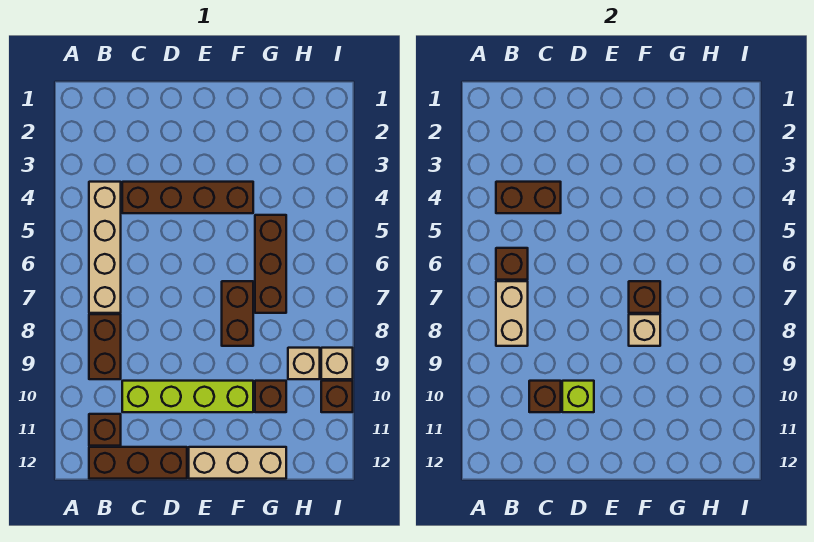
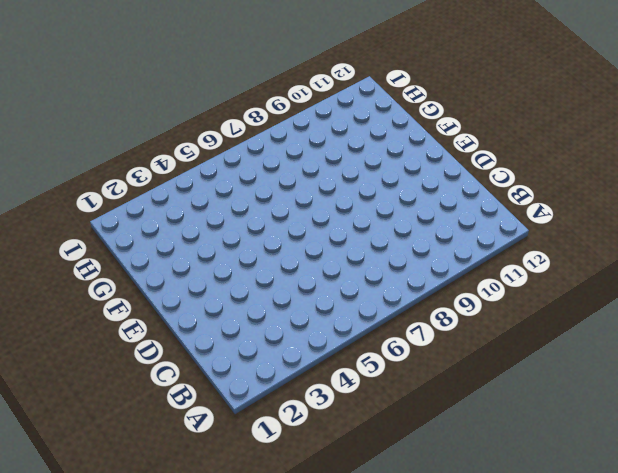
none -> tan 1x4 brick [89,182,121,313]
none -> brown 1x2 brick [89,314,121,379]
none -> brown 1x1 brick [89,414,121,446]

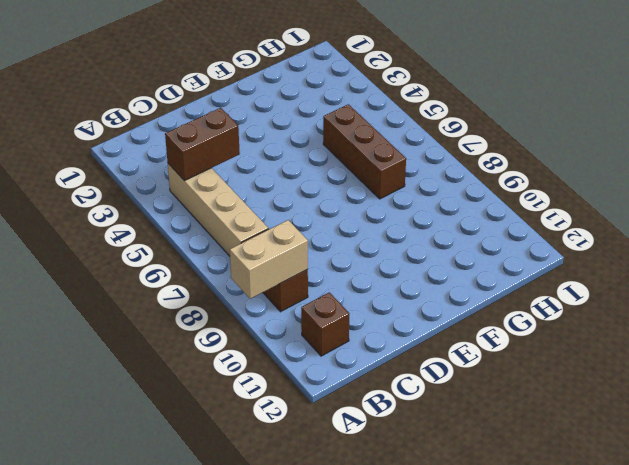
tan 1x2 brick [230,220,308,299] -> tan 1x2 brick turned to [496,281,528,346]
none -> brown 1x3 brick [89,447,187,479]
none -> brown 1x4 brick [122,182,253,213]
none -> lime 1x4 brick [122,381,253,412]

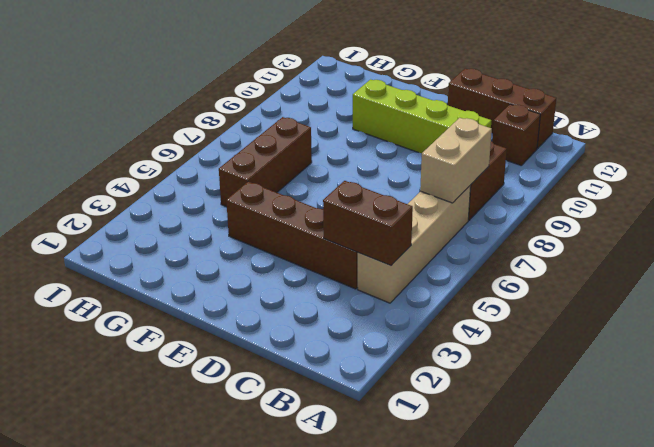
none -> tan 1x3 brick [189,447,286,479]
none -> brown 1x2 brick [222,281,253,346]
none -> brown 1x1 brick [255,381,286,412]

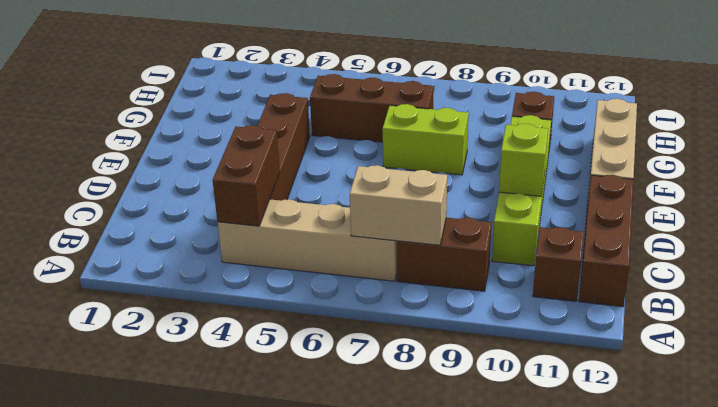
lime 1x2 brick [383,104,469,175] -> brown 1x2 brick [222,281,253,346]
none -> tan 1x1 brick [288,348,320,379]
none -> tan 1x1 brick [321,348,353,379]
none -> brown 1x1 brick [321,381,353,412]

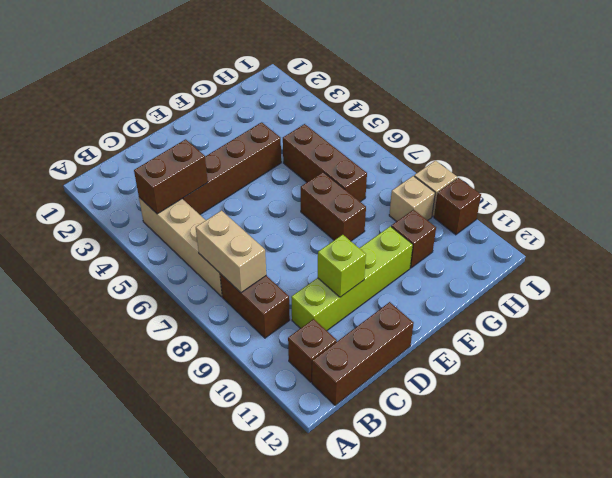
none -> tan 1x3 brick [189,447,286,479]
none -> brown 1x1 brick [496,248,528,280]
none -> brown 1x1 brick [529,381,561,412]

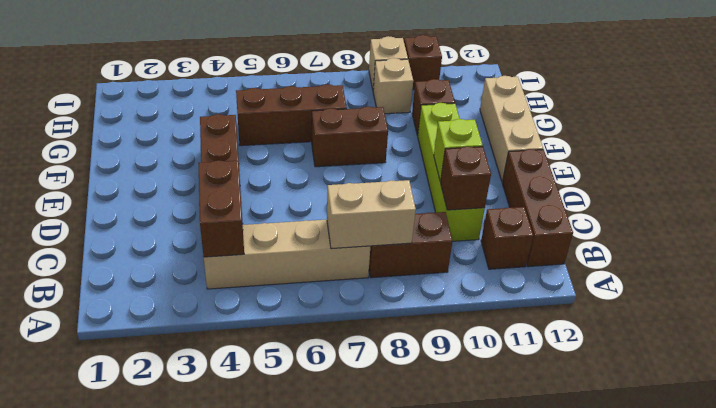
none -> brown 1x1 brick [496,248,528,280]
none -> brown 1x1 brick [629,281,660,313]
none -> tan 1x1 brick [629,314,660,346]

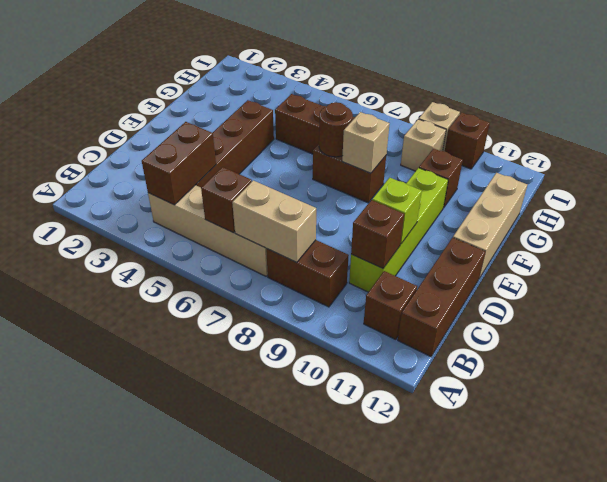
brown 1x1 round brick [319,102,353,157] -> brown 1x1 brick [629,281,660,313]

